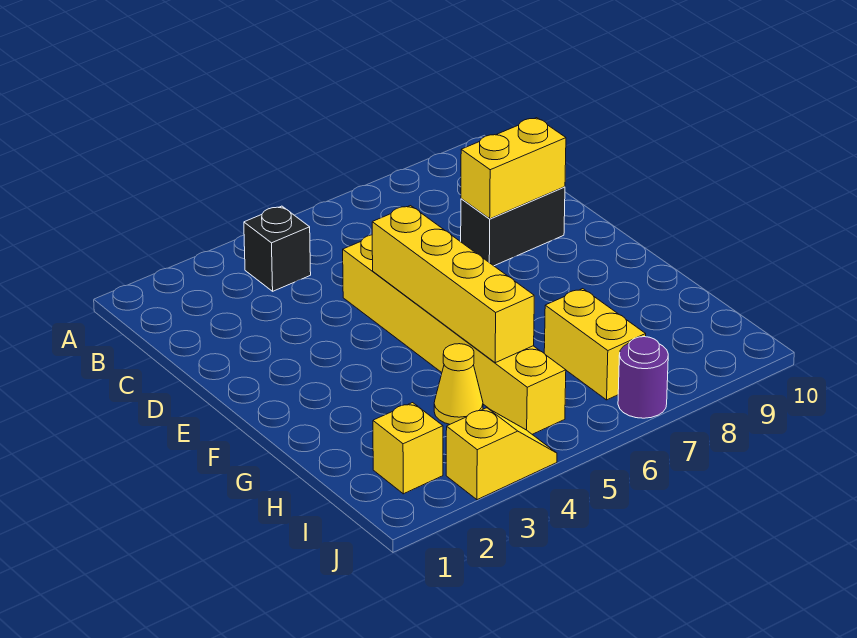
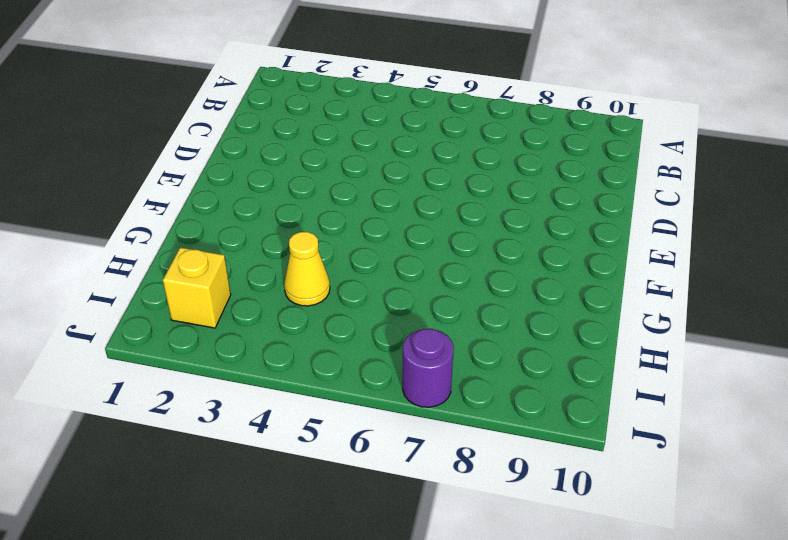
none -> black 1x1 brick [244,206,311,291]
none -> yellow 1x6 brick [343,235,566,434]

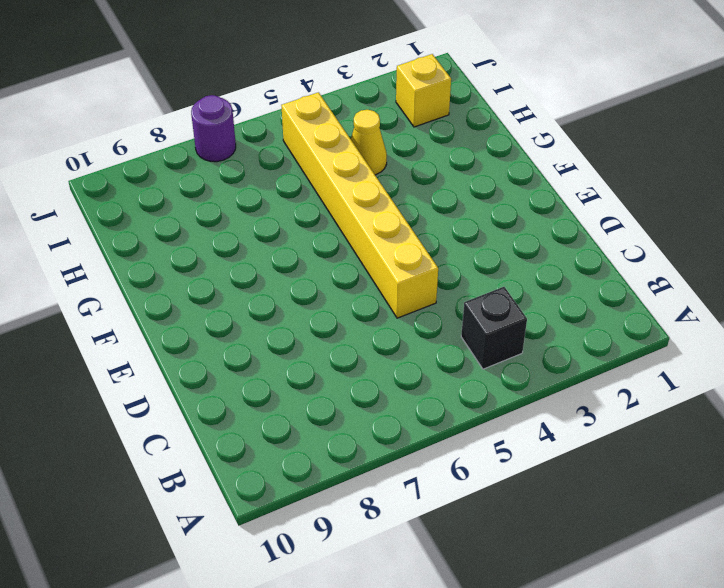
none -> black 1x2 brick [461,187,565,266]
none -> yellow 1x2 brick [544,289,646,400]

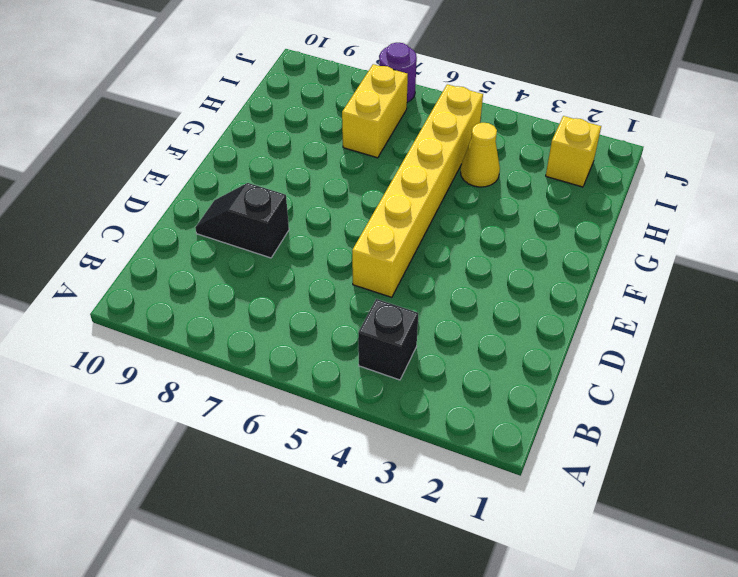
black 1x2 slope [195,183,289,258] -> black 1x2 brick [461,187,565,266]
none -> yellow 1x2 slope [446,408,557,500]
none -> yellow 1x2 brick [461,118,566,219]

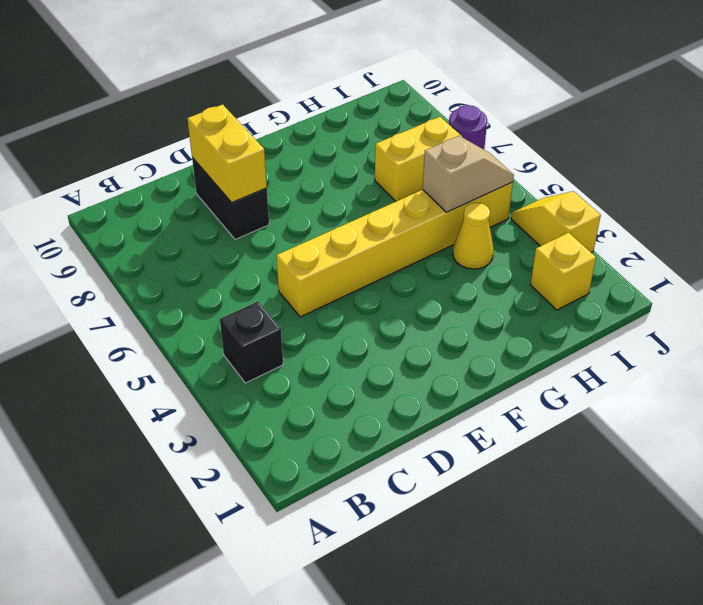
tan 1x2 slope [423,136,514,212] -> yellow 1x4 brick [372,206,534,363]

